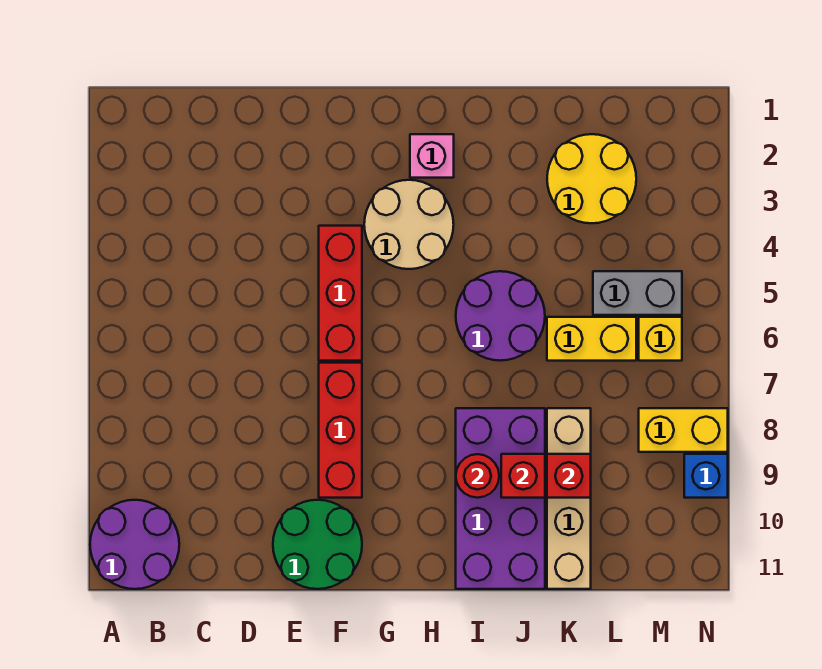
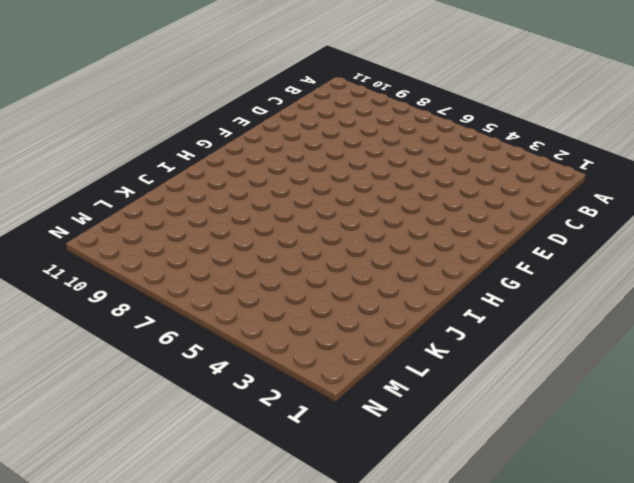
none -> purple 2x2 round brick [90,500,179,589]
none -> green 2x2 round brick [273,500,362,589]
none -> red 1x3 brick [319,226,362,361]

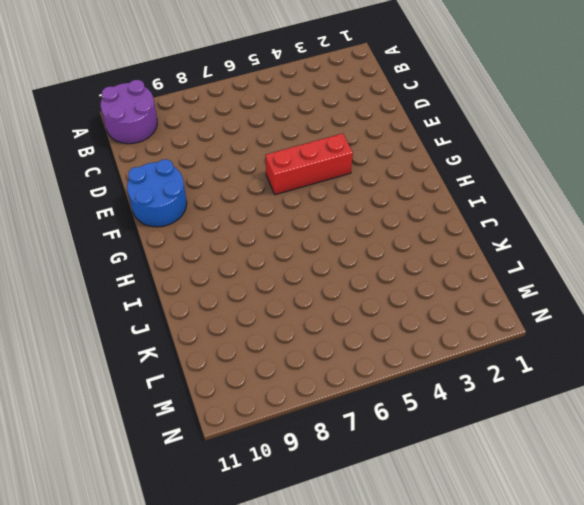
blue 2x2 round brick [127,159,187,227] -> green 2x2 round brick [273,500,362,589]
none -> red 1x3 brick [319,363,362,498]
none -> tan 2x2 round brick [364,180,454,269]
none -> pink 1x1 brick [410,134,454,178]

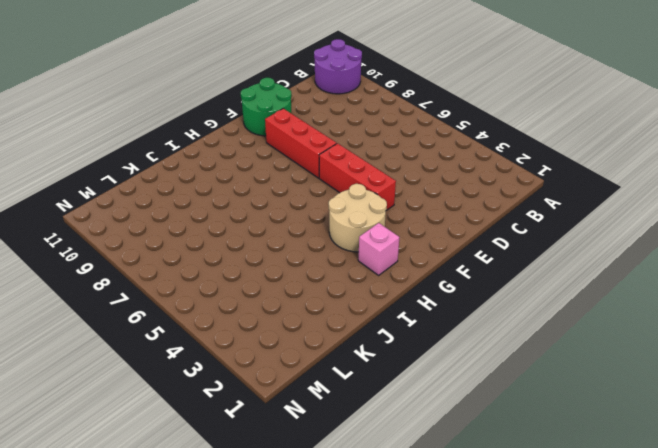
none -> purple 2x2 round brick [456,271,545,361]
none -> purple 2x4 brick [456,408,545,589]
none -> yellow 2x2 round brick [547,134,636,223]

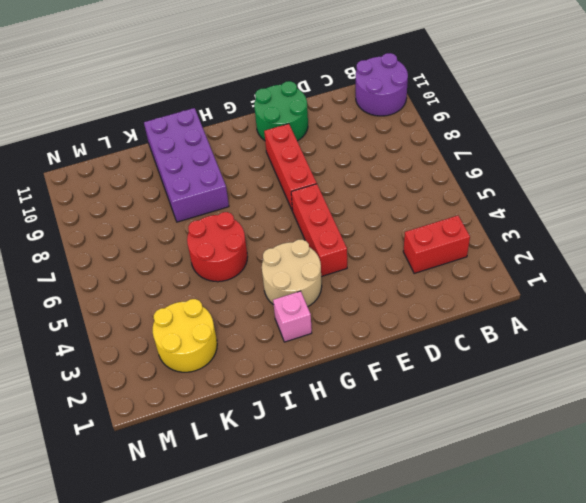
red 1x2 brick [403,216,470,273] -> none
red 2x2 round brick [187,212,248,282] -> purple 2x2 round brick [456,271,545,361]
none -> yellow 1x2 brick [547,317,636,361]
none -> tan 1x4 brick [547,408,591,589]
none -> grey 1x2 brick [593,271,682,315]

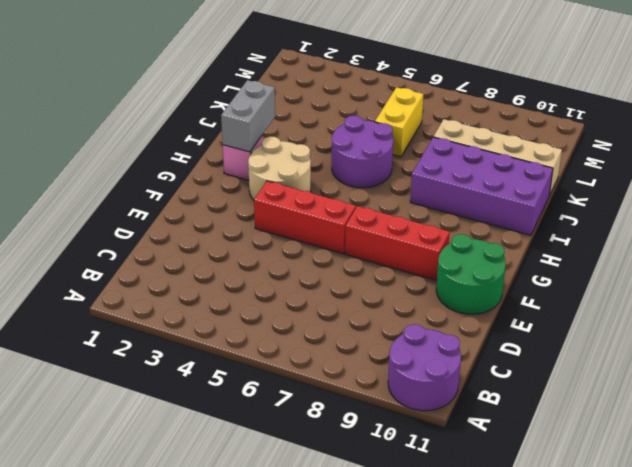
grey 1x2 brick [221,80,275,152] -> grey 1x2 brick moved to [593,271,682,315]
none -> yellow 2x2 round brick [547,134,636,223]
none -> yellow 1x1 brick [639,317,682,361]
none -> yellow 1x2 brick [639,408,728,452]

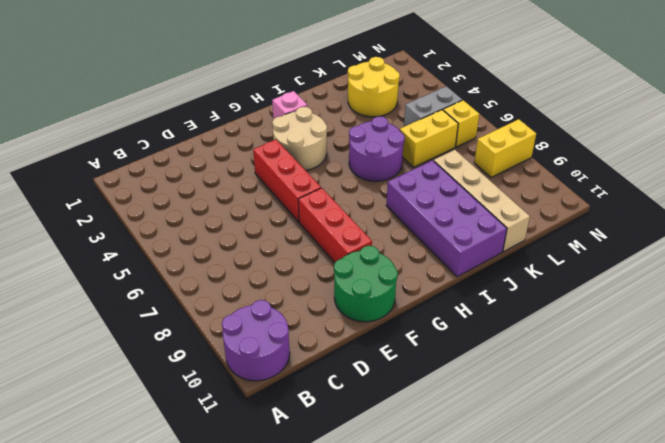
none -> blue 1x1 brick [684,454,728,498]
none -> red 1x1 round brick [456,454,499,498]
none -> red 1x1 brick [501,454,545,498]

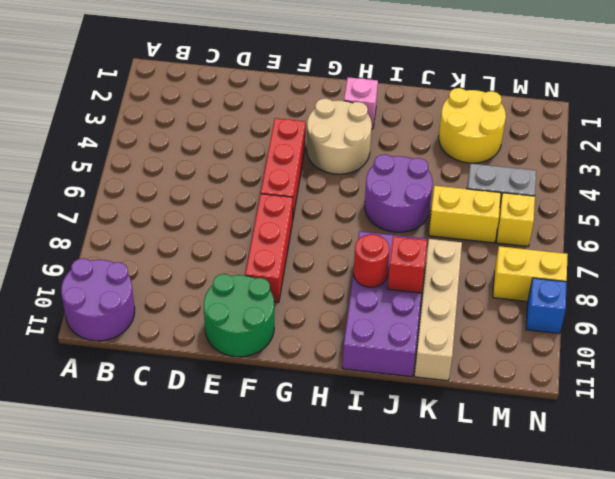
none -> red 1x1 brick [547,454,591,498]

